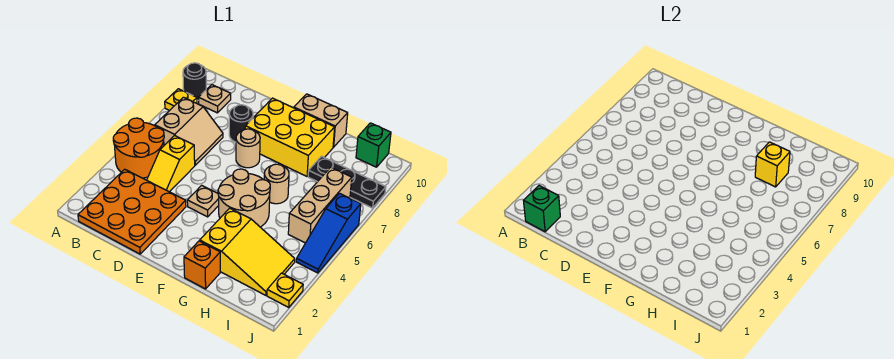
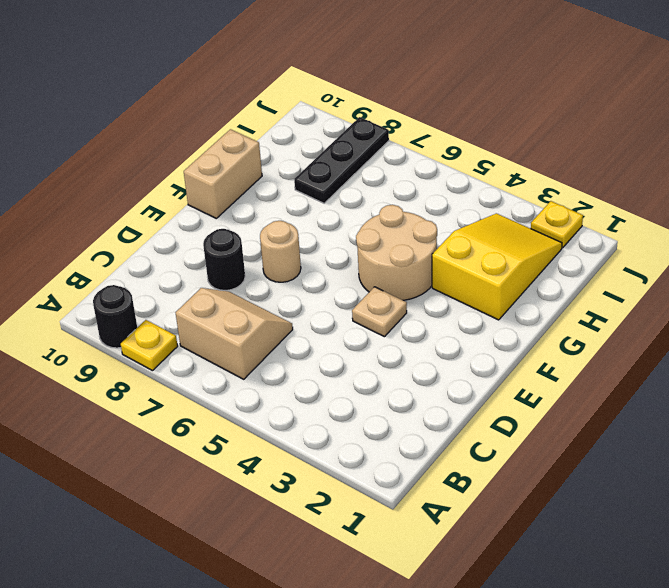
none -> orange 2x2 round brick [113,118,164,178]
none -> orange 3x3 plate [78,169,186,254]
none -> tan 1x1 plate [199,85,231,113]

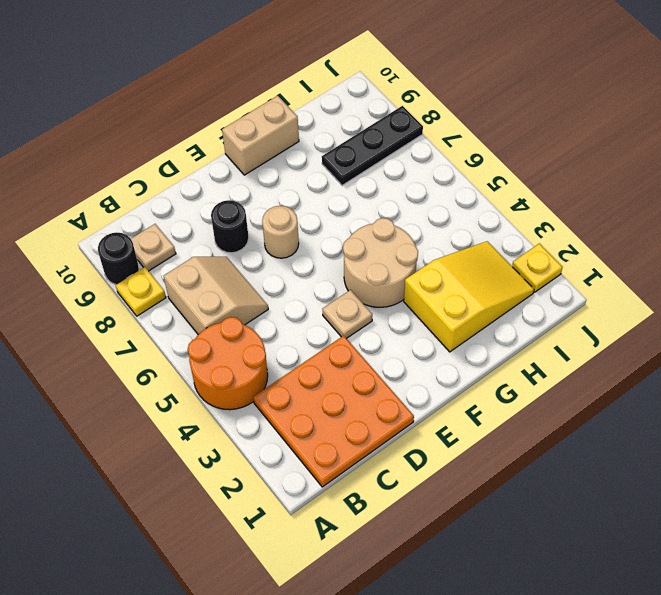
none -> yellow 1x2 slope [147,136,195,192]
none -> yellow 2x3 brick [245,98,335,176]
none -> orange 1x1 brick [184,241,220,289]

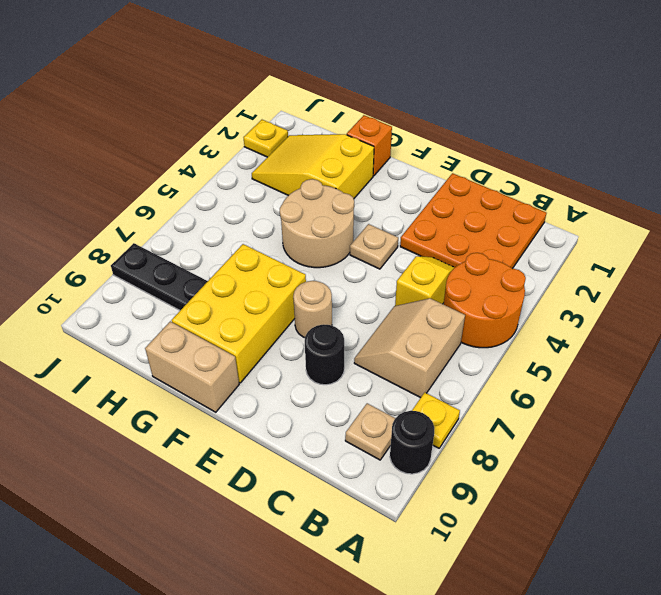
yellow 2x3 brick [172,244,306,383] -> yellow 2x3 brick turned to [245,98,335,176]
none -> tan 1x1 round brick [264,164,289,204]
none -> tan 1x3 brick [288,167,352,243]
none -> green 1x1 brick [356,123,391,167]

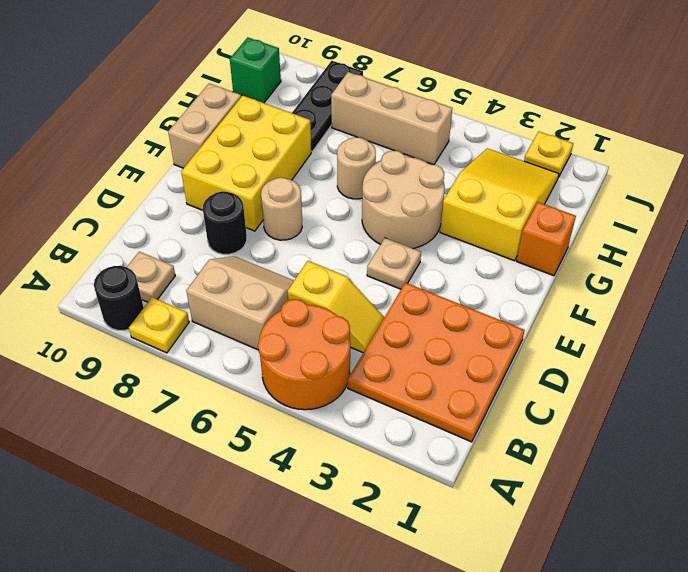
none -> blue 1x3 slope [296,193,361,273]
none -> green 1x1 brick [524,186,560,232]
none -> yellow 1x1 brick [755,142,790,187]

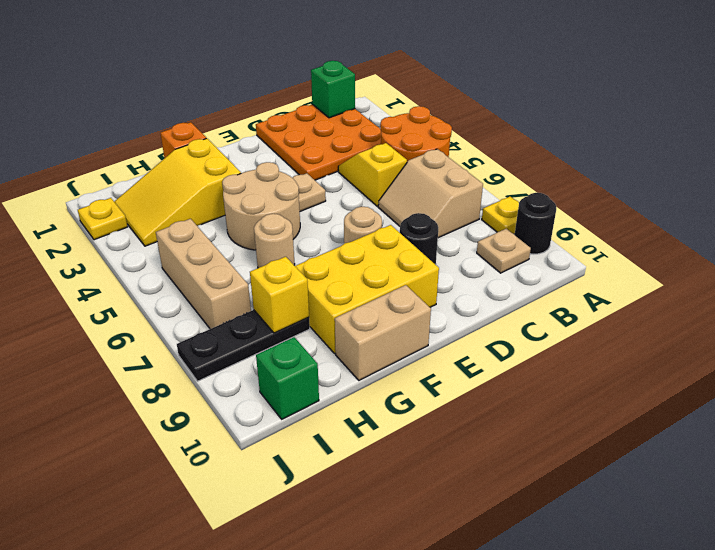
none -> blue 1x3 slope [296,193,361,273]

